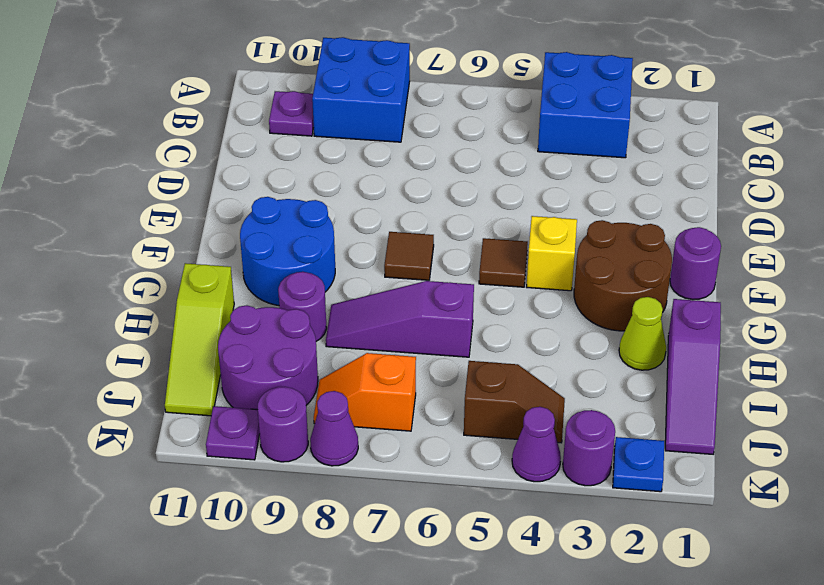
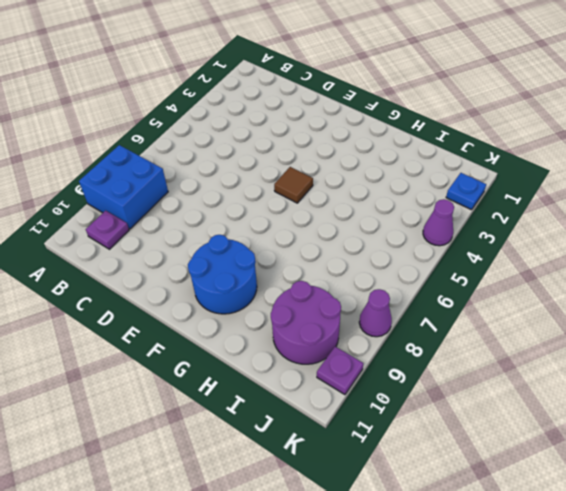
none -> blue 2x2 brick [538,52,633,158]
none -> purple 1x1 round brick [670,227,721,300]
none -> brown 2x2 round brick [574,220,672,331]

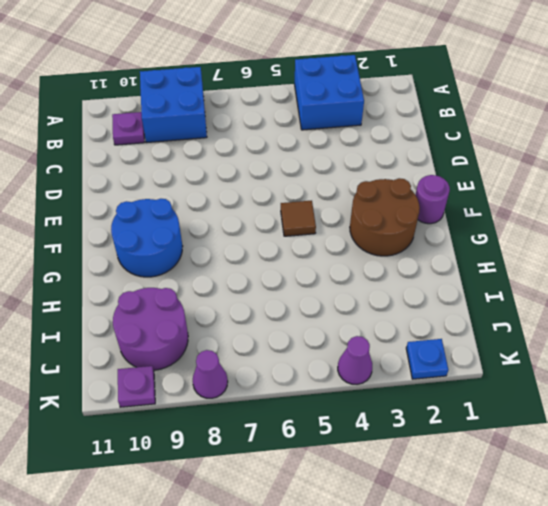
none -> yellow 1x1 brick [527,216,577,291]
none -> brown 1x1 tile [384,232,434,280]
none -> purple 1x3 slope [665,299,721,454]

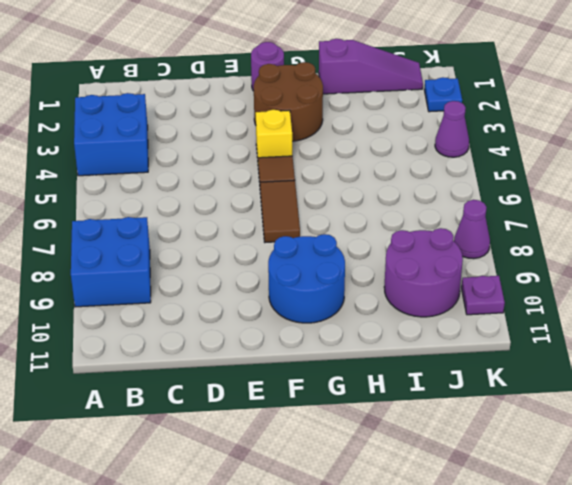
brown 1x2 tile [260,180,300,242] -> brown 1x1 tile [384,232,434,280]
none -> purple 1x1 plate [269,91,314,136]
none -> lime 1x1 cone [619,297,666,370]
none -> purple 1x3 slope [326,281,474,357]

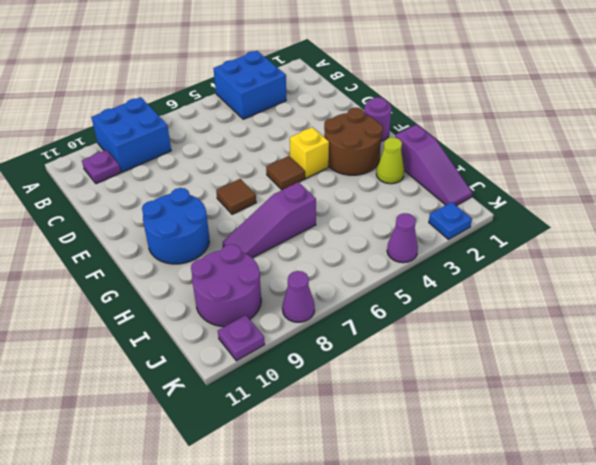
none -> purple 1x1 round brick [278,272,327,341]
none -> lime 1x3 slope [165,263,234,416]
none -> brown 1x2 slope [464,361,565,443]

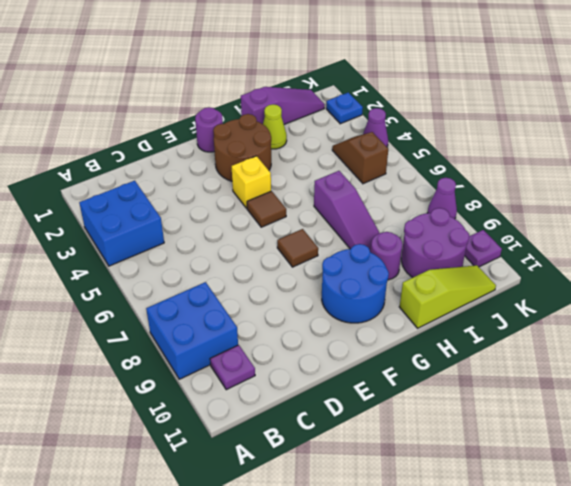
none -> orange 1x2 slope [314,353,416,431]
none -> purple 1x1 round brick [563,410,615,486]
none -> purple 1x1 round brick [258,387,308,462]

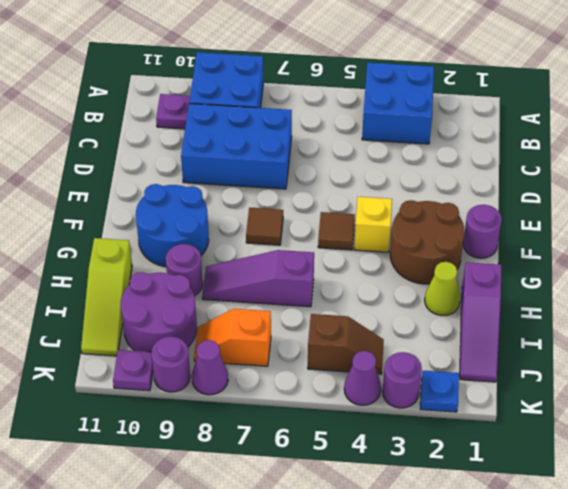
blue 2x3 brick [181,104,292,189] -> none

